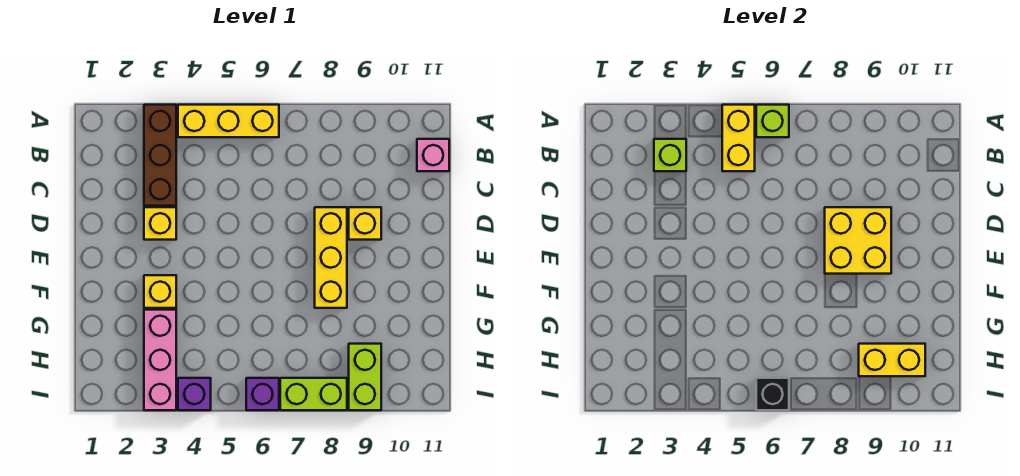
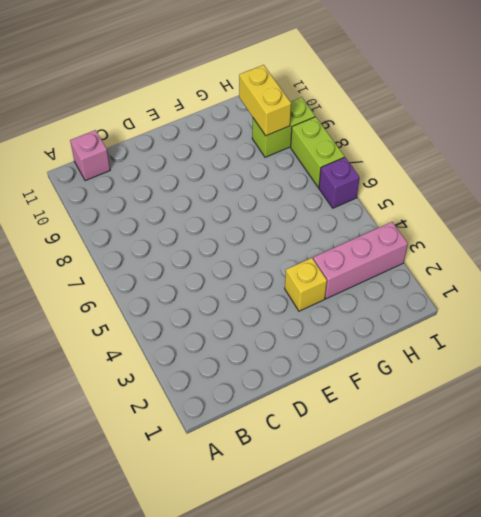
none -> brown 1x3 brick [144,105,176,206]
none -> yellow 1x3 brick [178,105,279,137]
none -> yellow 1x1 brick [144,207,176,240]

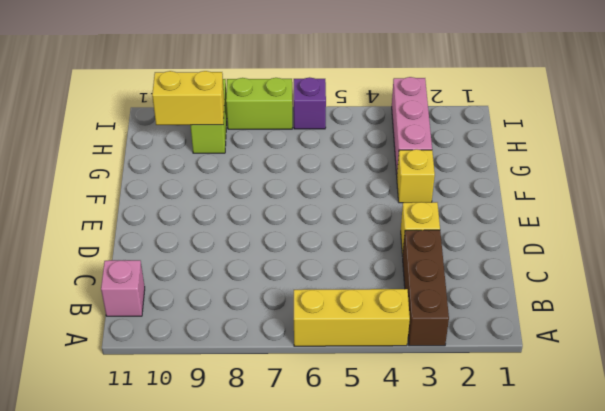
none -> yellow 1x3 brick [315,207,347,308]
none -> yellow 1x1 brick [349,207,381,240]
none -> purple 1x1 brick [178,378,211,410]

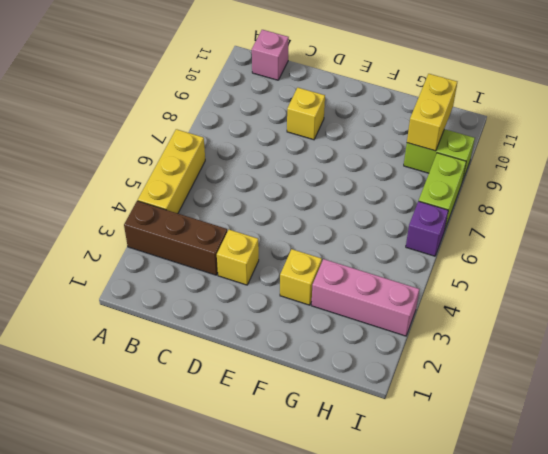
none -> yellow 1x3 brick [315,207,347,308]
none -> purple 1x1 brick [178,378,211,410]
none -> yellow 1x2 brick [722,105,755,171]

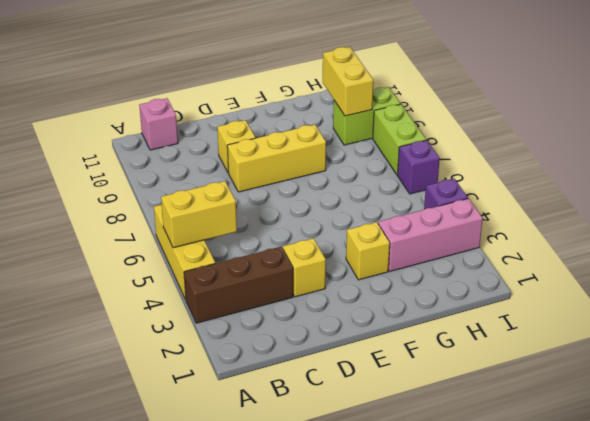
none -> lime 1x1 brick [756,105,789,137]
none -> lime 1x1 brick [654,139,686,171]
none -> yellow 2x2 brick [825,207,891,274]

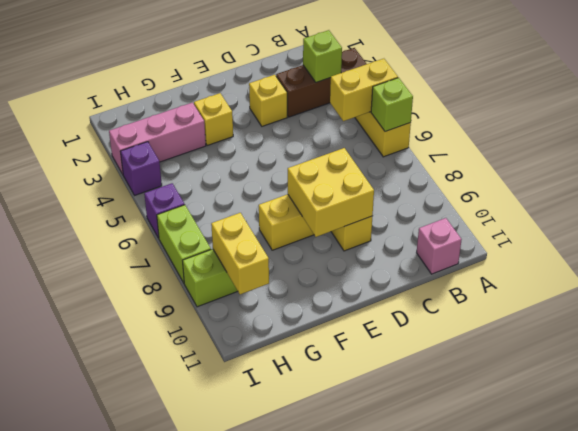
none -> black 1x1 brick [756,378,789,410]

